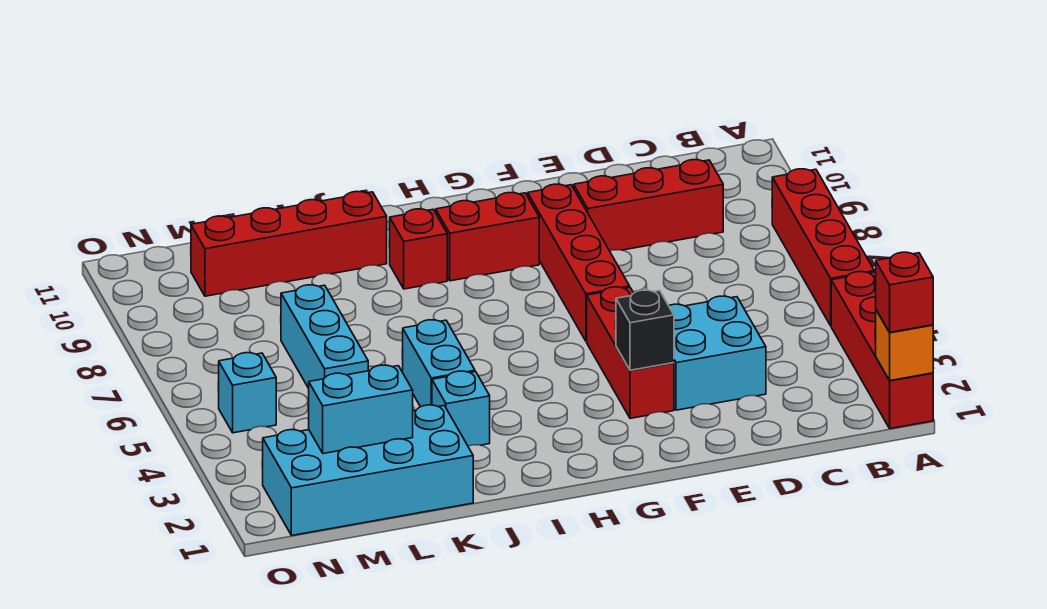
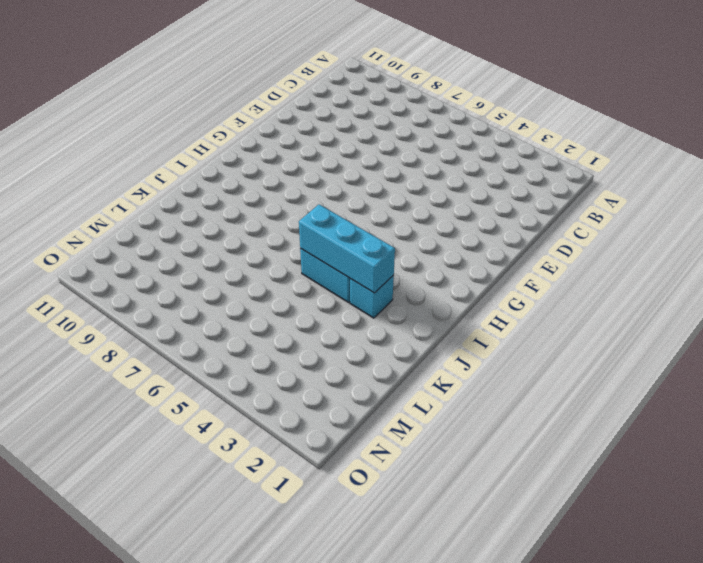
cyan 1x3 brick [299,205,395,293] -> cyan 1x3 brick moved to [281,285,368,388]
none -> red 1x4 brick [831,272,933,429]
none -> red 1x4 brick [772,169,874,326]
none -> red 1x3 brick [574,160,723,251]

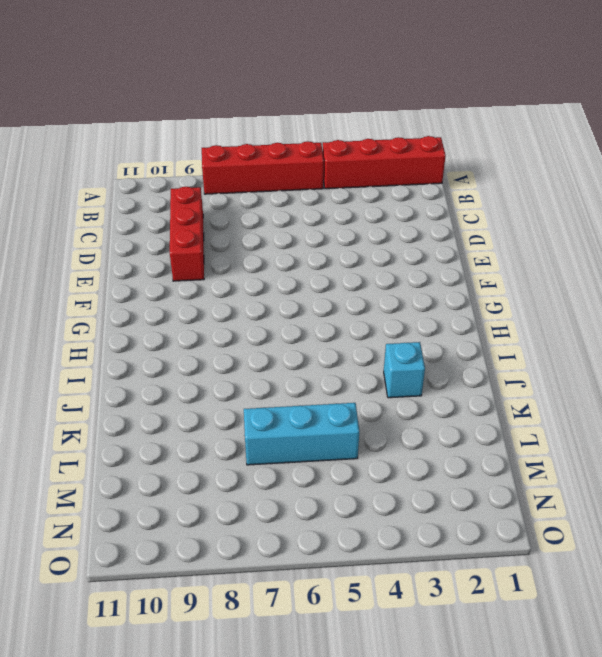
none -> cyan 2x2 brick [669,296,766,410]
none -> red 1x3 brick [587,287,674,418]
none -> red 1x4 brick [528,184,630,341]

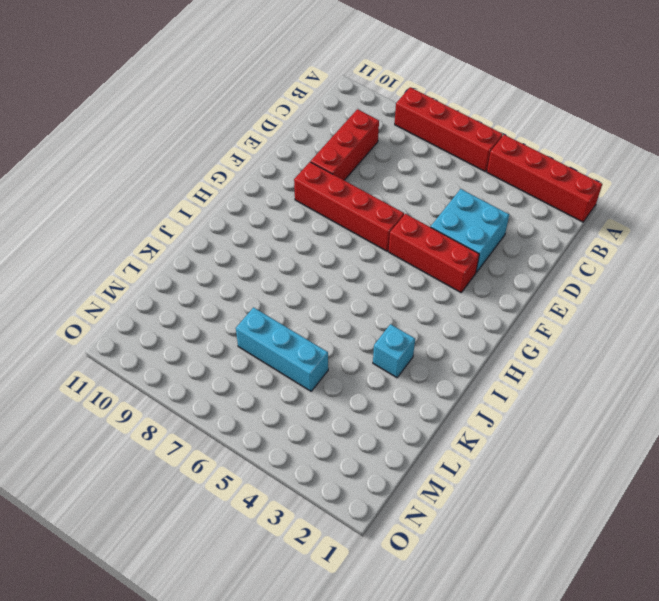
none -> red 1x2 brick [436,193,539,281]
none -> red 1x1 brick [389,209,447,289]
none -> cyan 1x2 brick [403,320,475,407]

